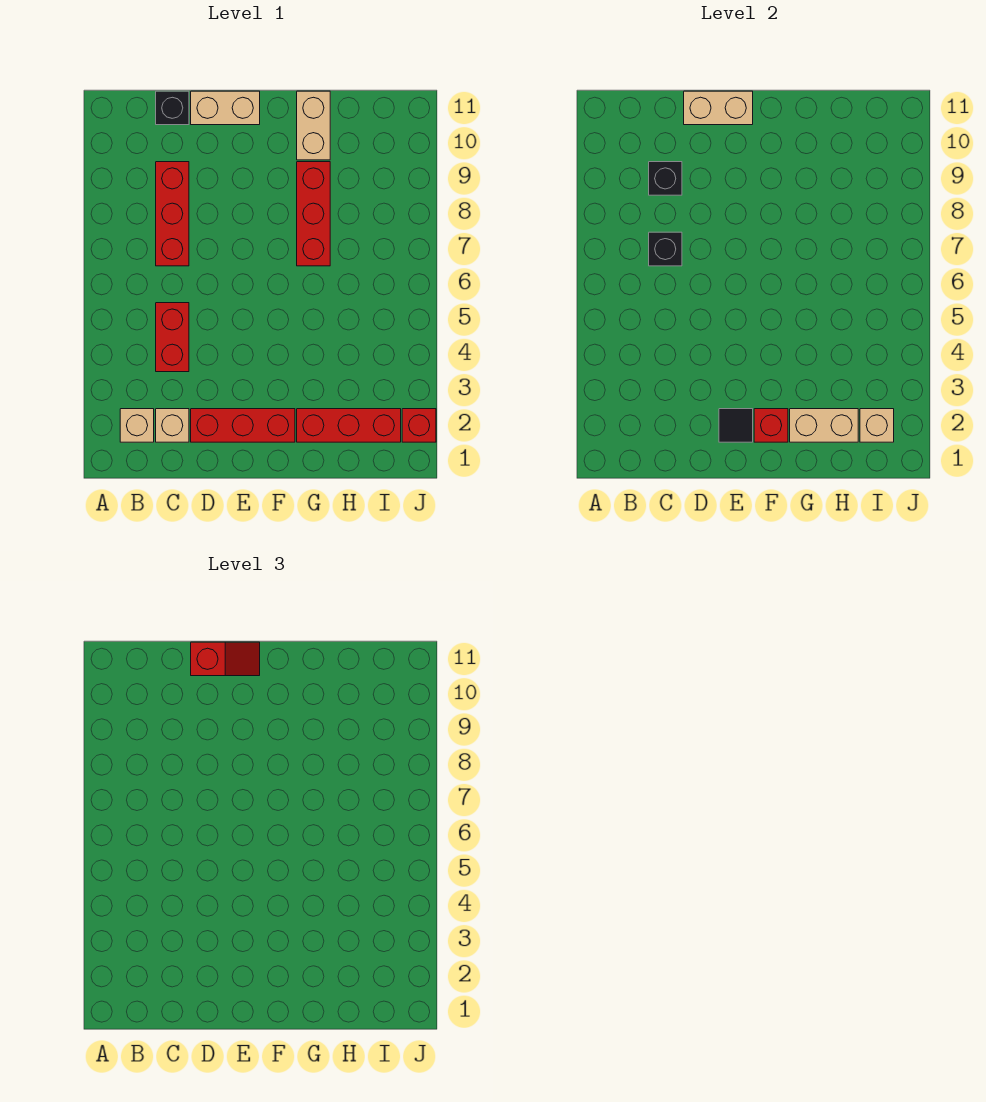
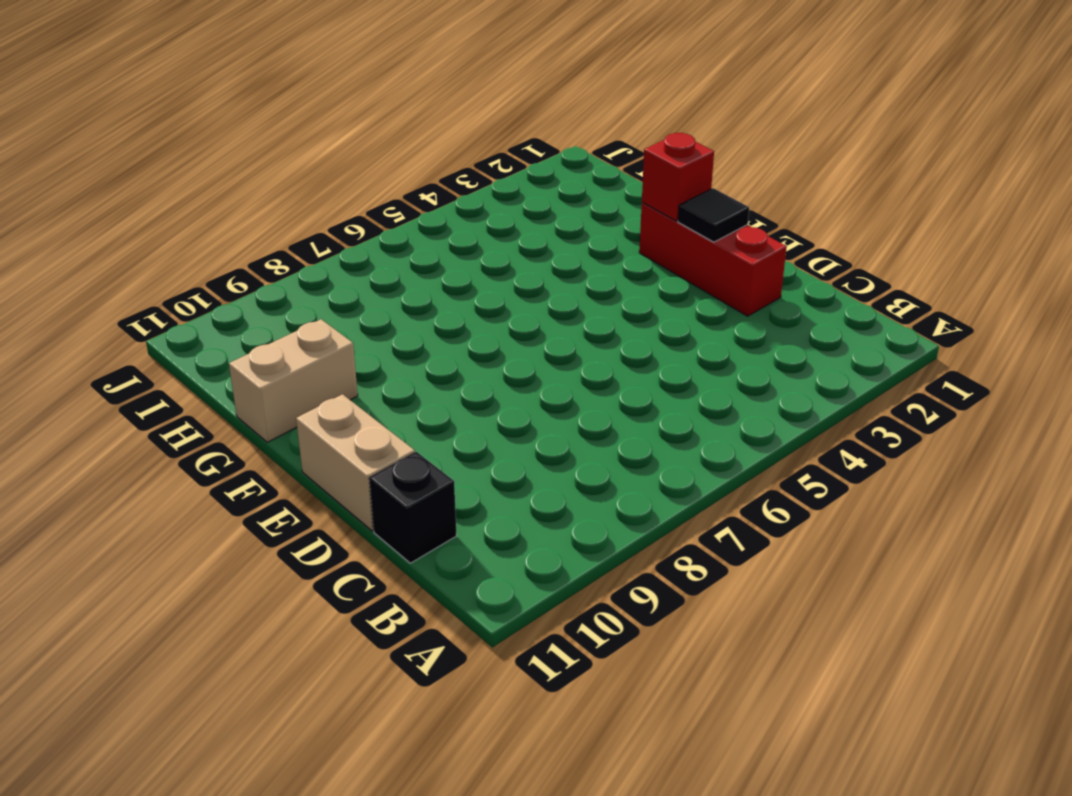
none -> tan 1x1 brick [120,409,154,442]
none -> tan 1x1 brick [156,409,189,442]
none -> red 1x2 brick [156,303,189,372]

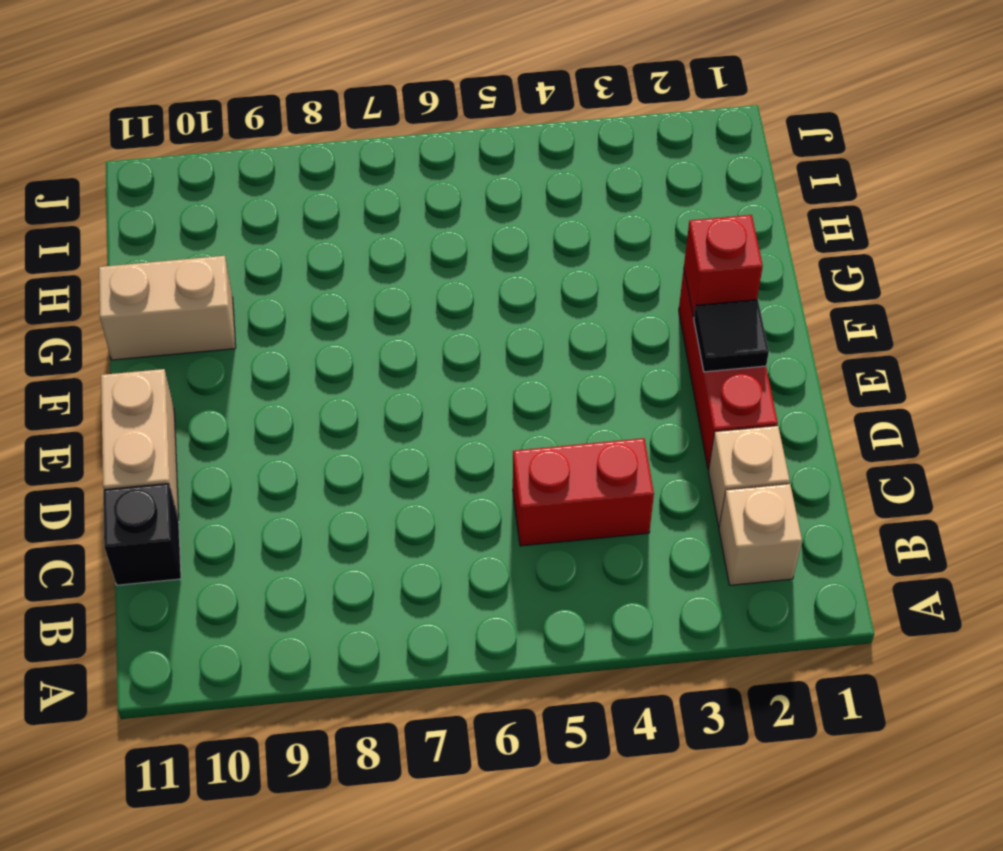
none -> red 1x3 brick [156,162,189,266]
none -> red 1x3 brick [297,409,401,442]
none -> red 1x3 brick [297,162,330,266]

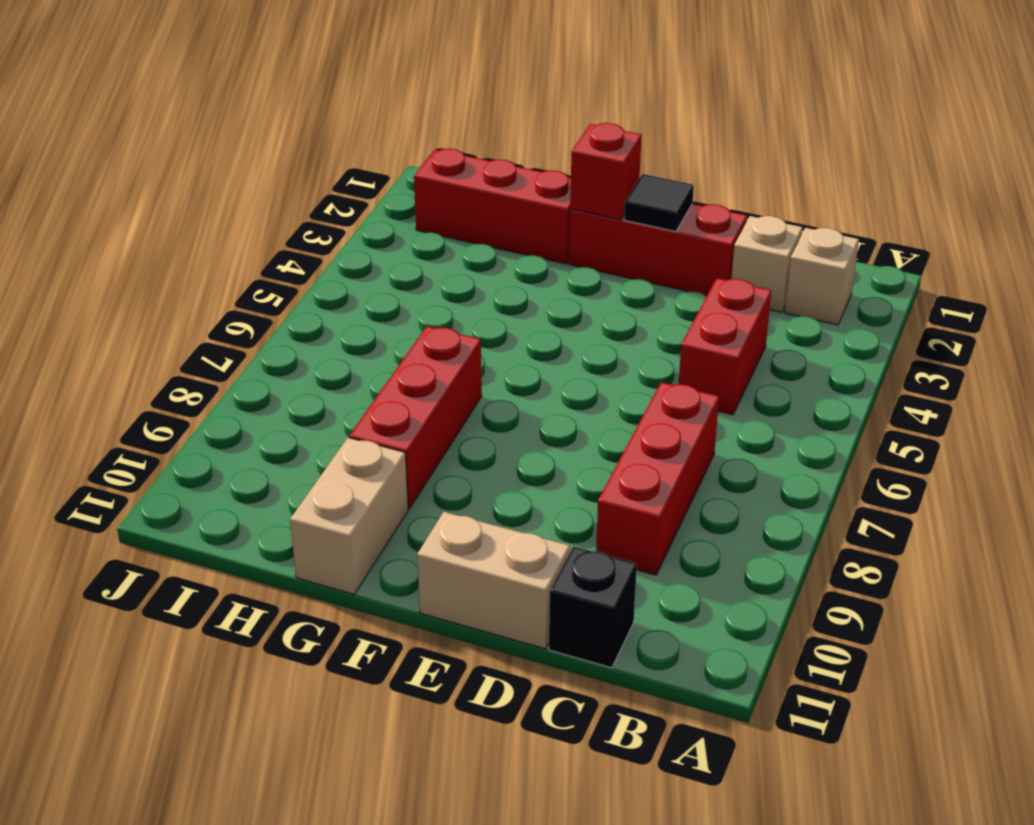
none -> red 1x1 brick [402,409,436,442]
none -> black 1x1 brick [649,232,682,266]
none -> black 1x1 brick [649,162,682,195]

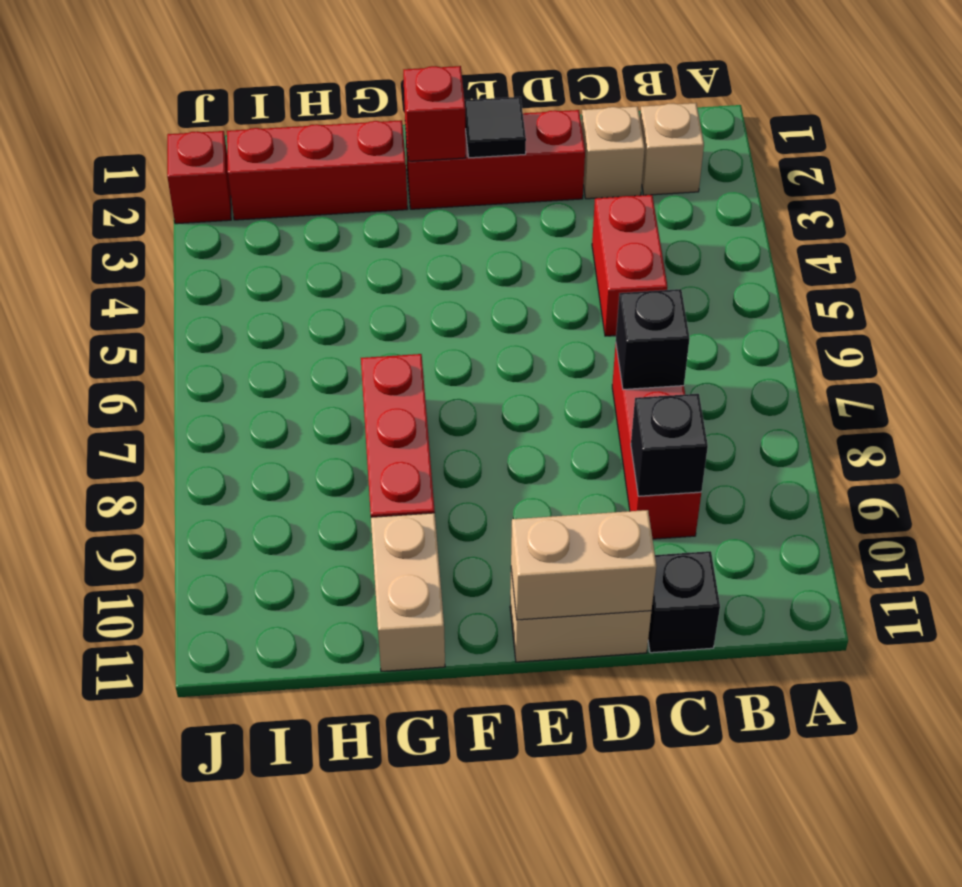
none -> tan 1x2 brick [790,409,858,442]
none -> tan 1x1 brick [860,409,894,442]
none -> red 1x2 slope [191,642,260,676]

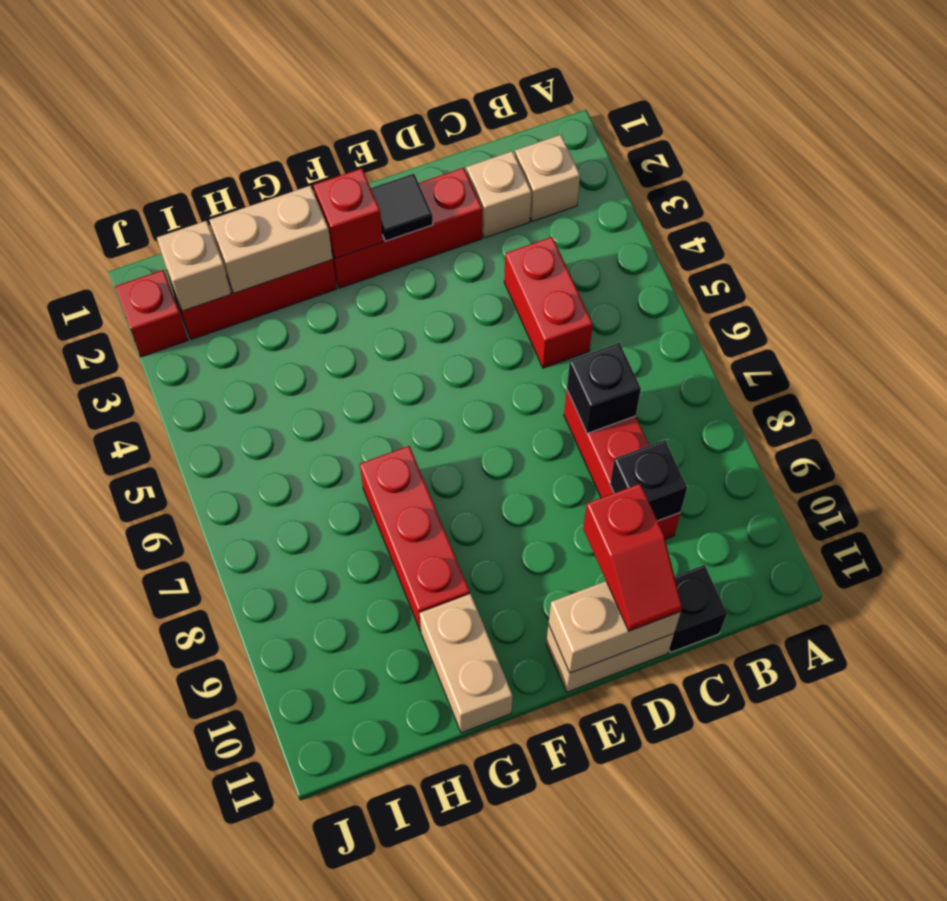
red 1x2 slope [583,484,682,631] -> red 1x2 slope turned to [191,642,260,676]

